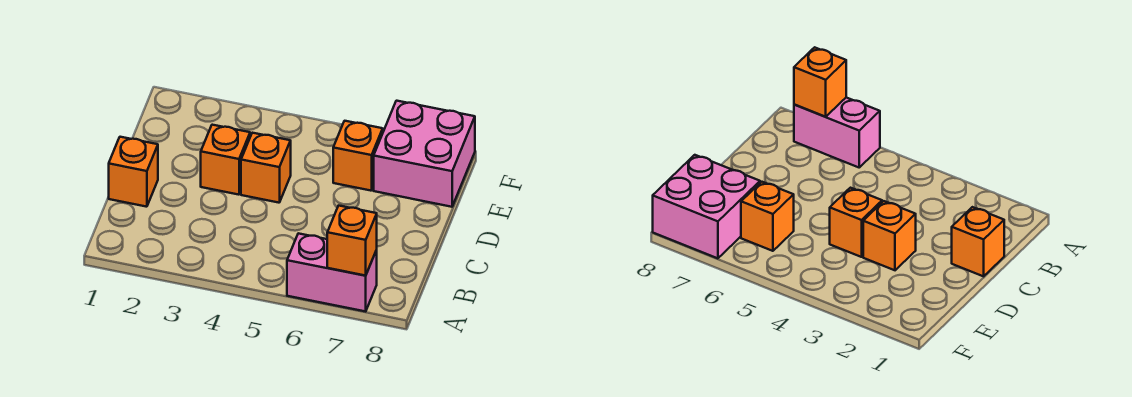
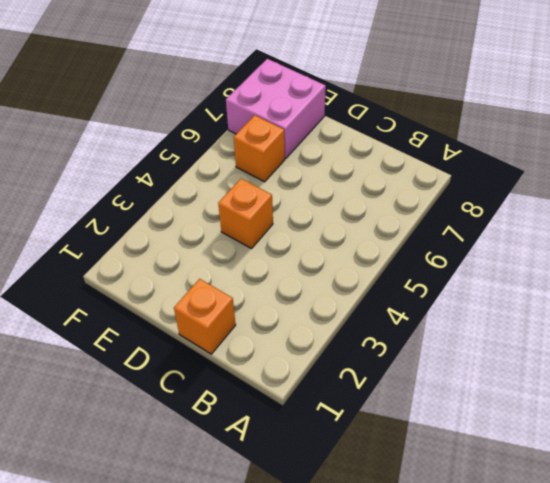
none -> pink 1x2 brick [287,233,377,311]
none -> orange 1x1 brick [201,125,250,195]

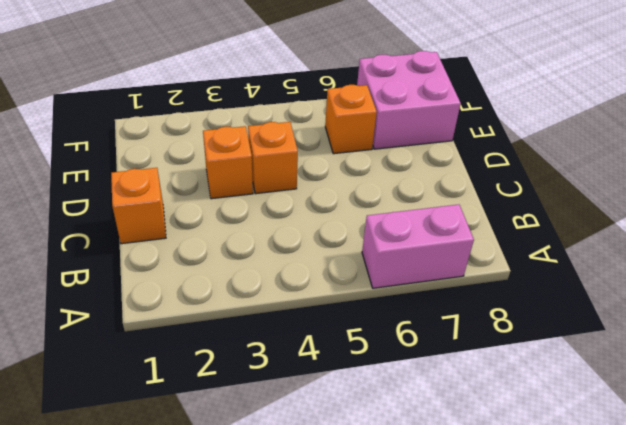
none -> orange 1x1 brick [327,206,377,276]

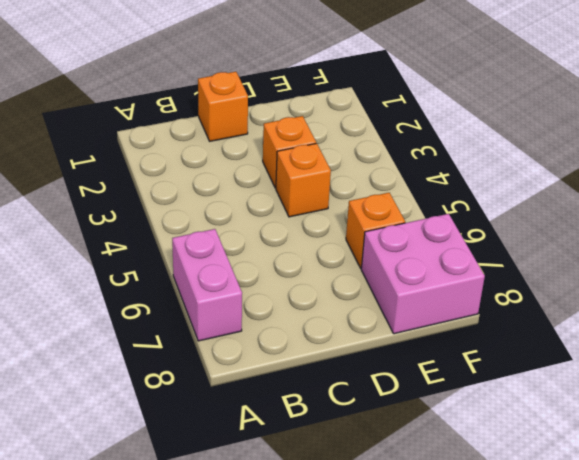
none -> orange 1x1 brick [327,206,377,276]

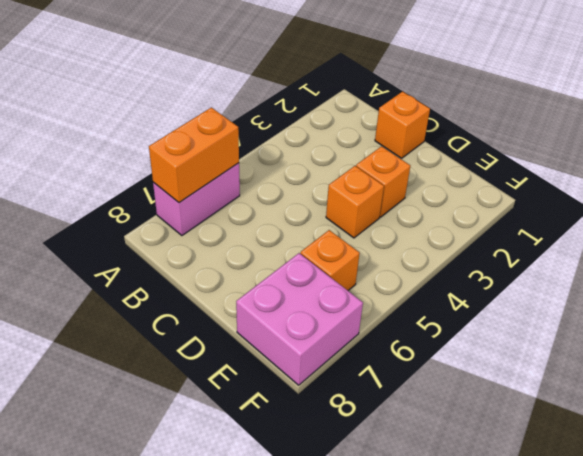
orange 1x2 brick [149,108,239,203] -> orange 1x1 brick [327,206,377,276]

